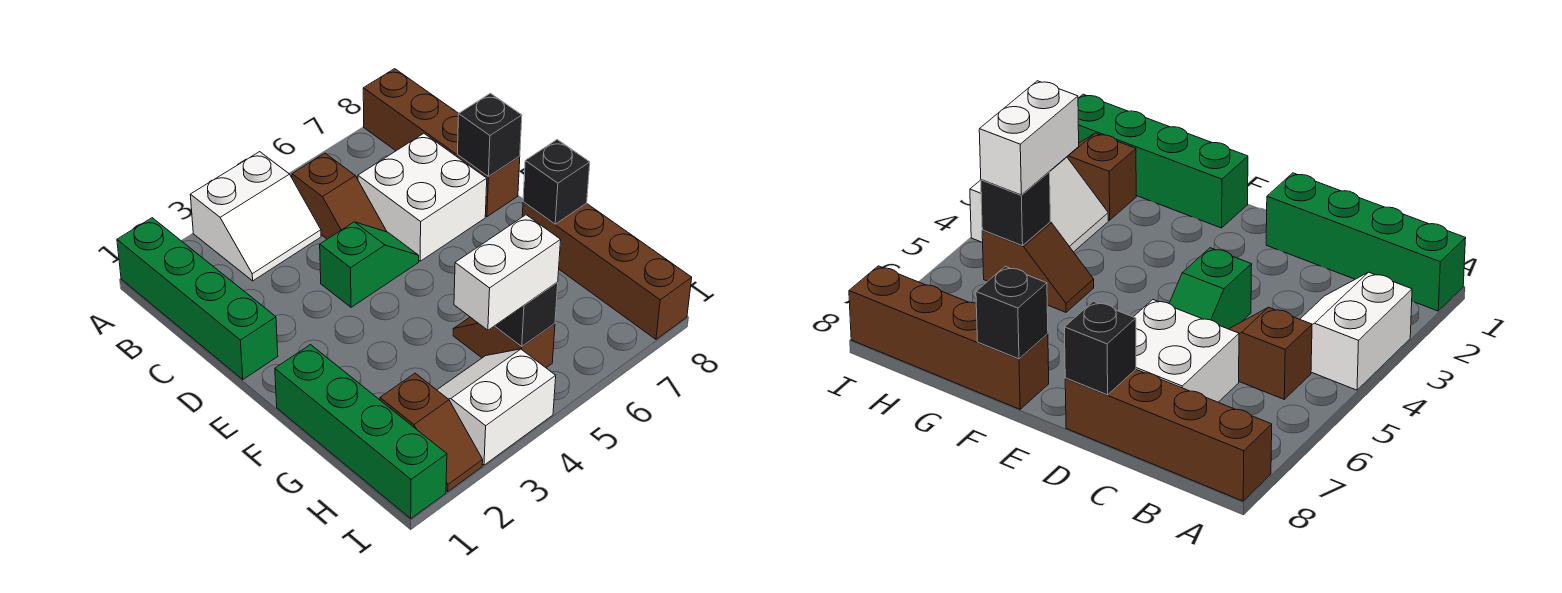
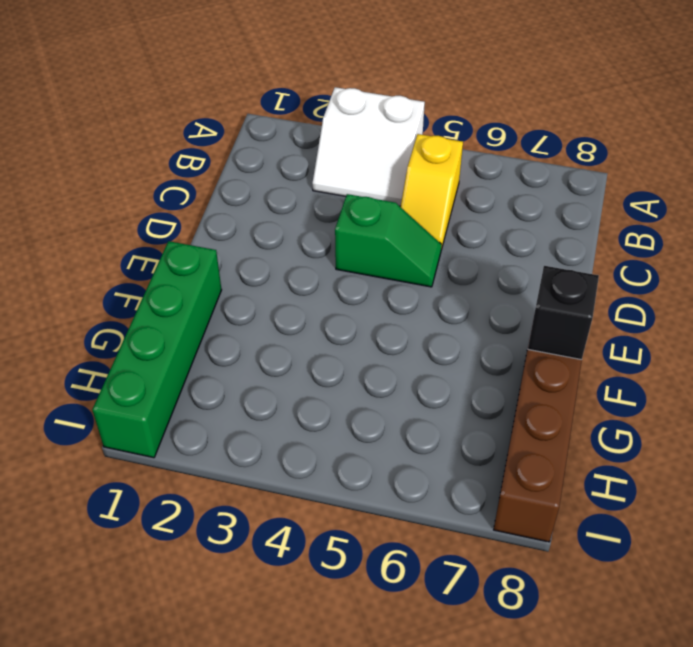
yellow 1x2 slope [401,134,463,250] -> brown 1x2 slope [292,153,386,239]
none -> green 1x4 brick [117,218,278,380]
none -> brown 1x4 brick [363,69,520,217]
none -> white 2x2 brick [358,134,487,261]

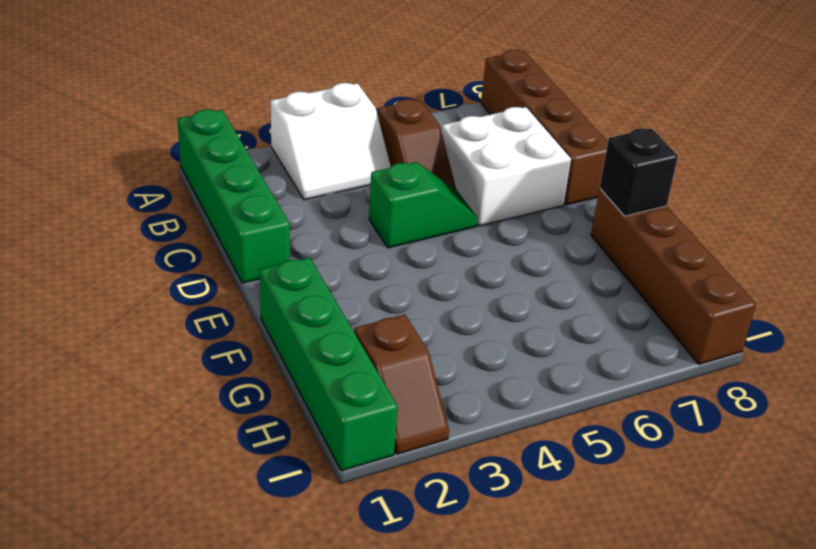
none -> brown 1x2 slope [453,317,555,368]
none -> white 2x2 slope [437,349,556,465]
none -> black 1x1 brick [457,93,522,176]

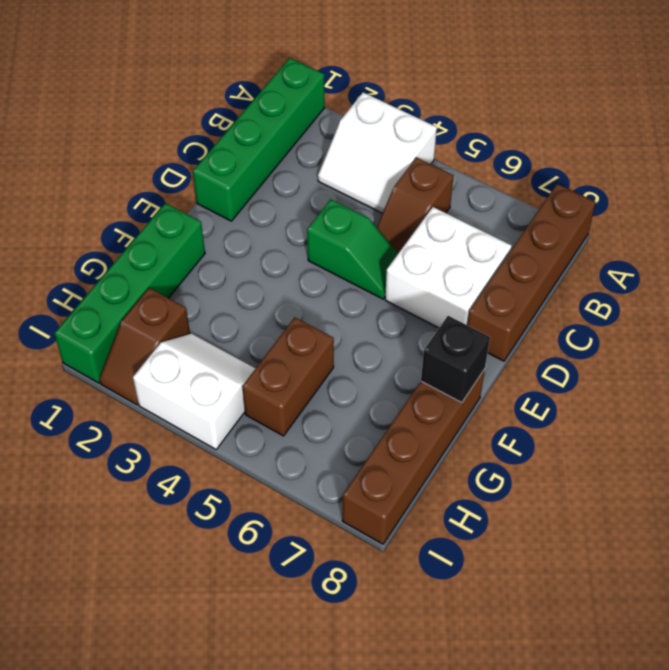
brown 1x2 brick [242,318,334,436] -> brown 1x2 slope [453,317,555,368]
none -> black 1x1 brick [457,93,522,176]
none -> black 1x1 brick [495,282,558,347]
none -> white 1x2 brick [454,215,561,330]

